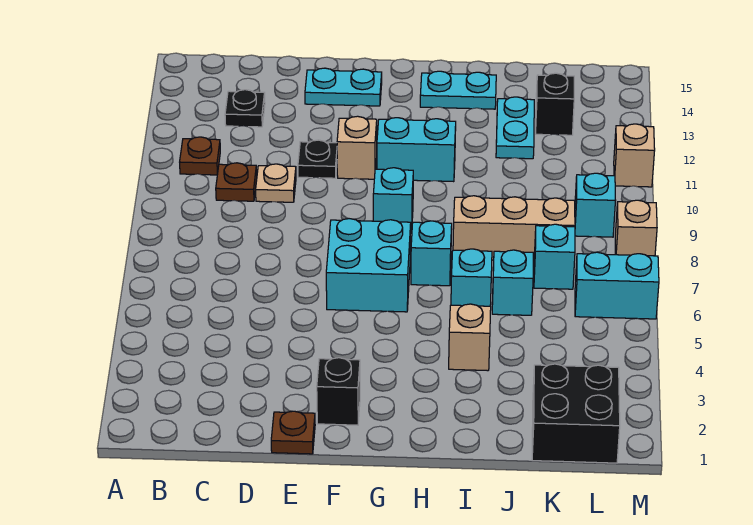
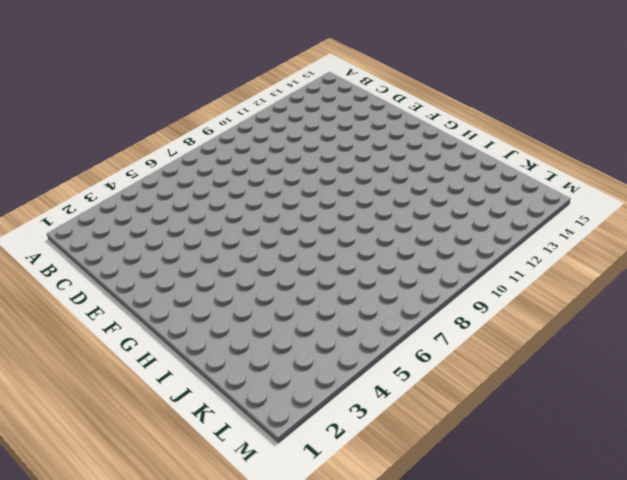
none -> brown 1x1 plate [180,137,220,175]
none -> brown 1x1 plate [216,163,257,201]
none -> black 1x1 plate [225,90,265,127]

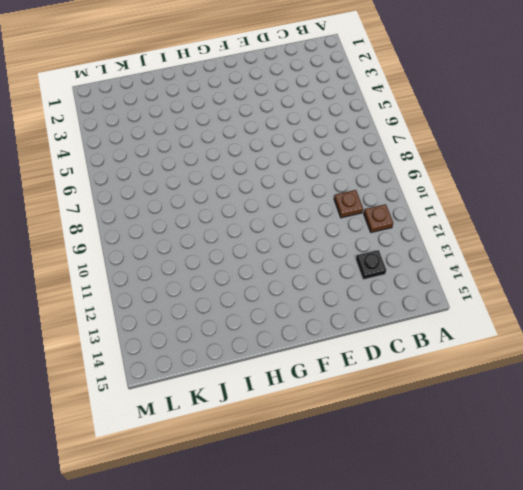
none -> tan 1x1 plate [256,164,296,202]
none -> brown 1x1 plate [271,411,315,454]
none -> black 1x1 plate [298,140,337,178]

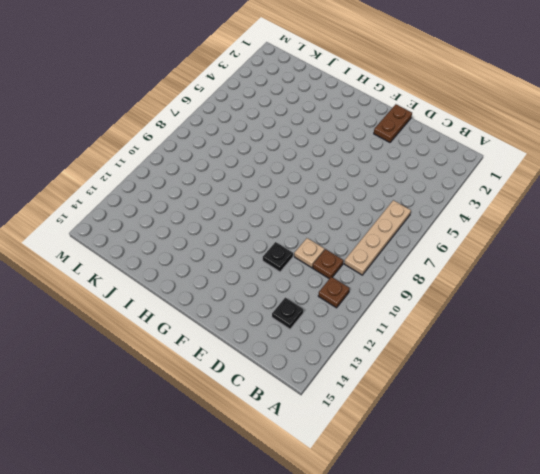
tan 1x4 plate [344,200,411,275] -> none
brown 1x2 plate [374,104,412,142] -> brown 1x1 plate [271,411,315,454]
none -> cyan 1x2 plate [305,68,382,106]
none -> black 1x1 brick [317,358,360,425]
none -> cyan 2x2 brick [326,219,411,312]

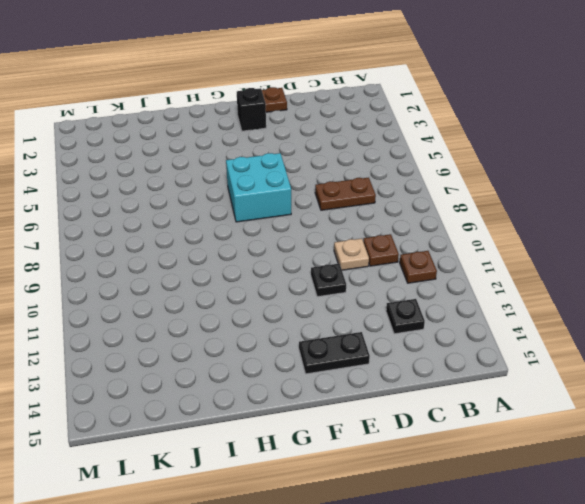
brown 1x2 plate [315,178,376,210] -> none
black 1x2 plate [299,332,370,374] -> cyan 1x2 plate [305,68,382,106]
none -> tan 1x1 brick [337,116,377,179]
none -> cyan 1x1 brick [373,168,413,231]
none -> cyan 1x2 brick [377,118,456,182]

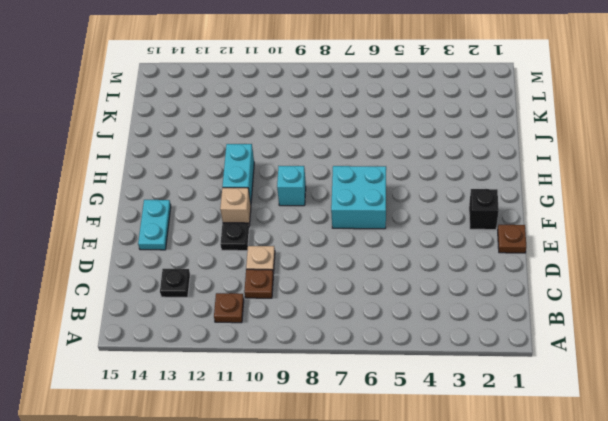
none -> cyan 1x1 brick [411,221,452,286]
none -> cyan 1x2 plate [420,71,496,109]
none -> tan 1x1 brick [449,304,491,371]

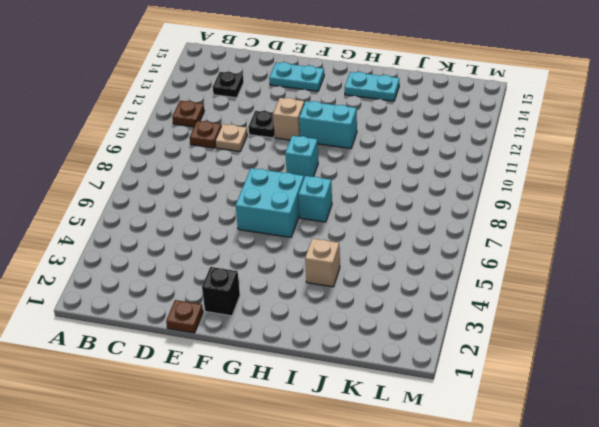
none -> cyan 1x1 brick [451,249,492,306]
none -> tan 1x3 brick [453,196,575,261]
none -> cyan 1x1 brick [492,250,533,315]

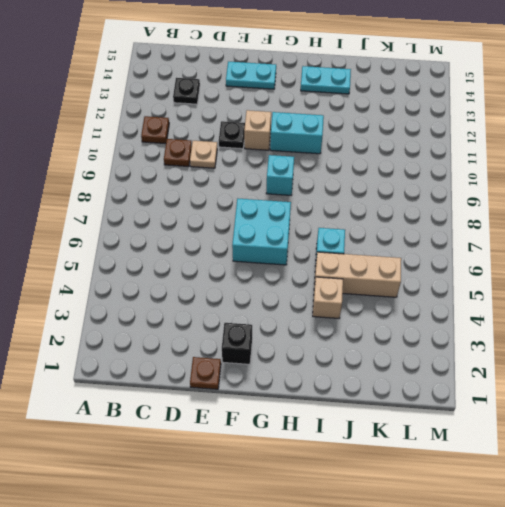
tan 1x3 brick [314,252,401,297] -> tan 1x3 brick moved to [453,196,575,261]
none -> cyan 1x1 brick [411,221,452,286]
none -> cyan 1x1 brick [492,250,533,315]
none -> cyan 1x2 plate [496,97,534,159]

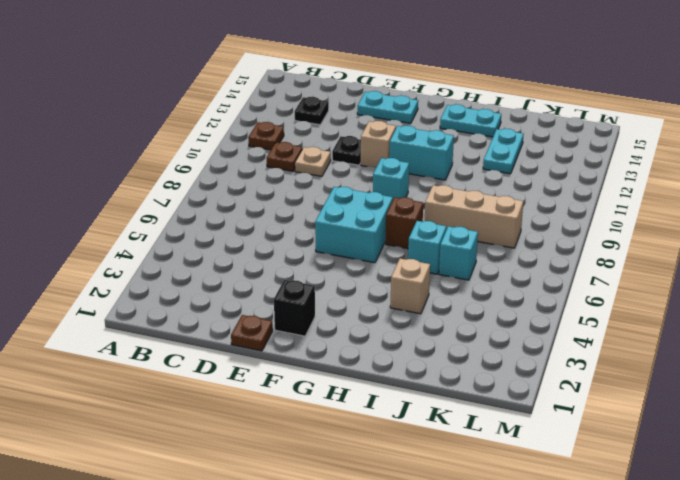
brown 1x1 brick [386,197,423,249] -> cyan 1x1 brick [411,221,452,286]
none -> black 2x2 brick [532,364,620,463]
none -> cyan 1x1 brick [534,224,575,289]
none -> black 1x1 brick [536,73,574,135]

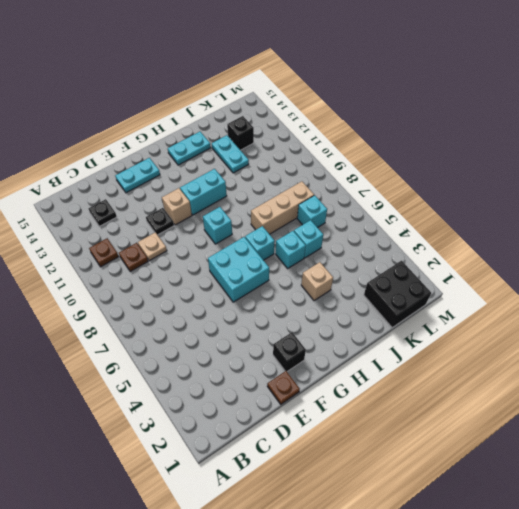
none -> cyan 1x2 brick [575,252,659,319]
none -> cyan 1x1 brick [575,173,615,237]
none -> tan 1x1 brick [615,200,657,256]

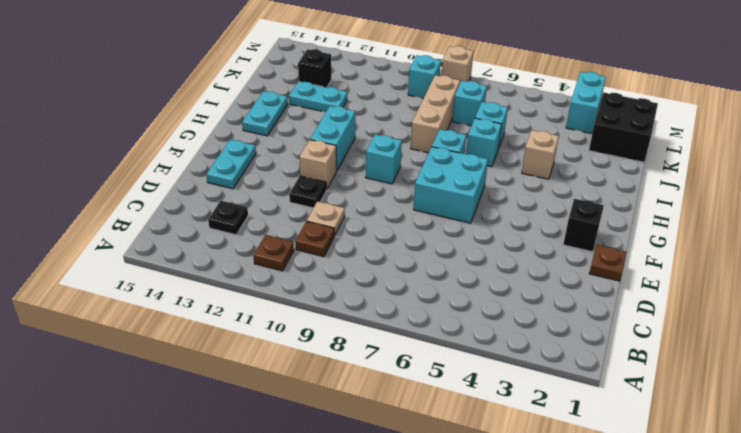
cyan 1x2 brick [566,72,606,133] -> cyan 1x2 brick moved to [575,252,659,319]
none -> tan 1x1 brick [614,124,655,187]

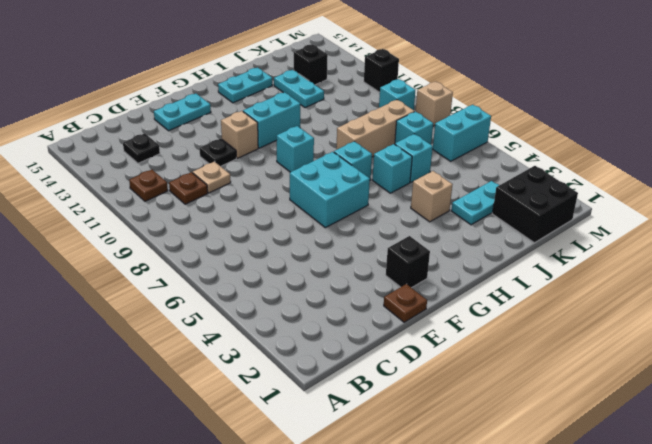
cyan 1x2 plate [451,181,499,225] -> none
black 1x1 brick [364,49,399,92] -> tan 1x1 brick [614,124,655,187]

